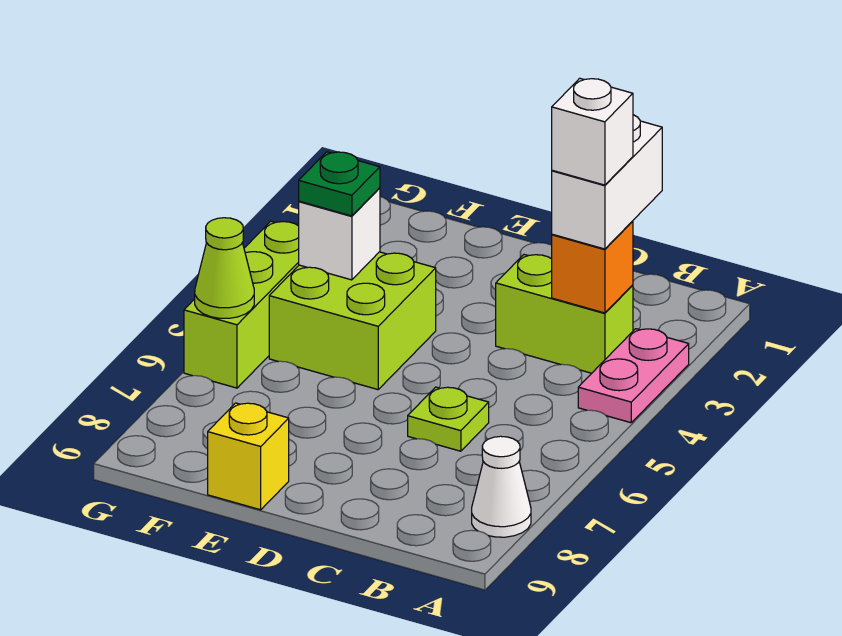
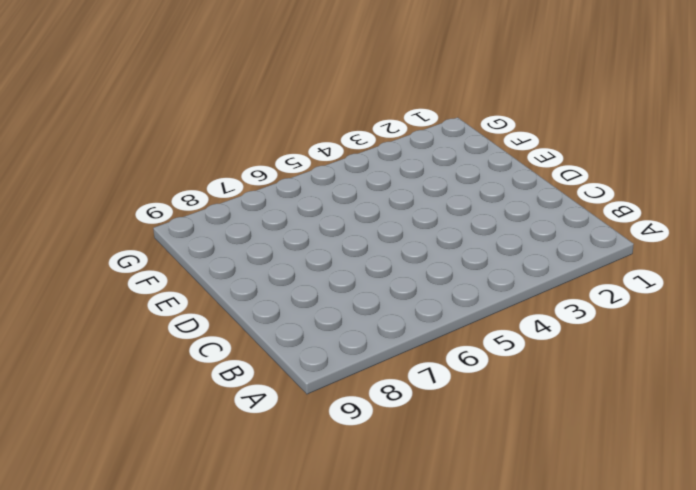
none -> pink 1x2 plate [578,329,689,423]
none -> white 1x1 cone [472,436,531,537]
none -> lime 1x2 brick [496,255,633,373]

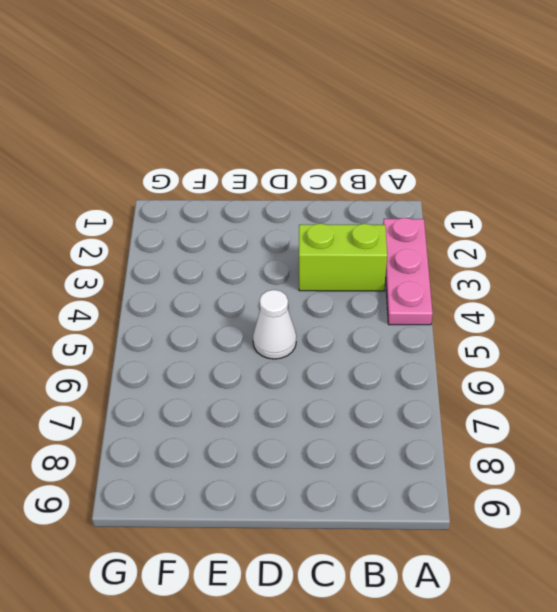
pink 1x3 plate [383,218,433,325] -> pink 1x2 plate [578,329,689,423]
white 1x1 cone [253,290,296,359] -> white 1x1 cone moved to [472,436,531,537]
none -> lime 1x1 plate [408,387,489,451]
none -> lime 2x2 brick [269,252,436,390]
none -> yellow 1x1 brick [208,403,289,510]

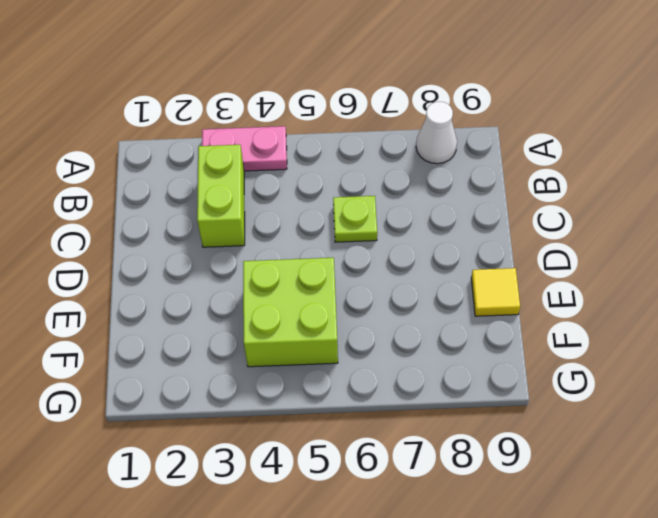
yellow 1x1 tile [471,268,520,316] -> yellow 1x1 brick [208,403,289,510]
none -> lime 1x3 brick [184,221,299,388]
none -> orange 1x1 brick [552,221,633,313]
none -> white 1x1 brick [299,188,380,280]

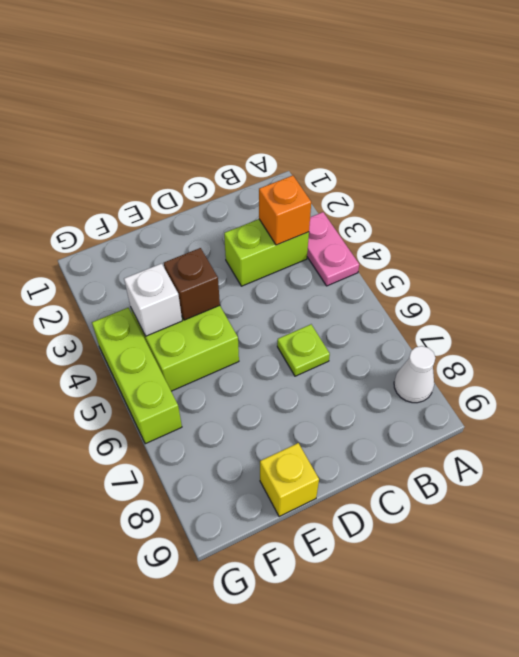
brown 1x1 brick [164,248,220,320] -> none
none -> lime 1x1 cone [195,218,254,318]
none -> white 1x2 brick [552,115,662,249]
none -> green 1x1 plate [299,152,380,216]

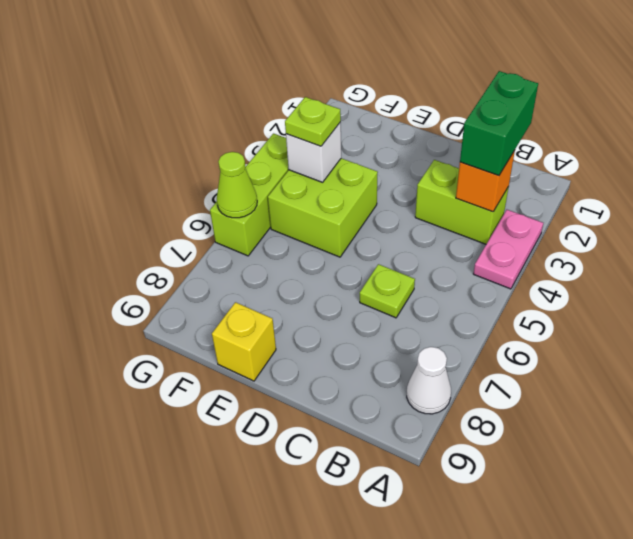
green 1x2 brick [460,71,538,175] -> white 1x2 brick [552,115,662,249]
lime 1x1 plate [285,97,341,146] -> green 1x1 plate [299,152,380,216]
none -> white 1x1 brick [552,78,633,185]

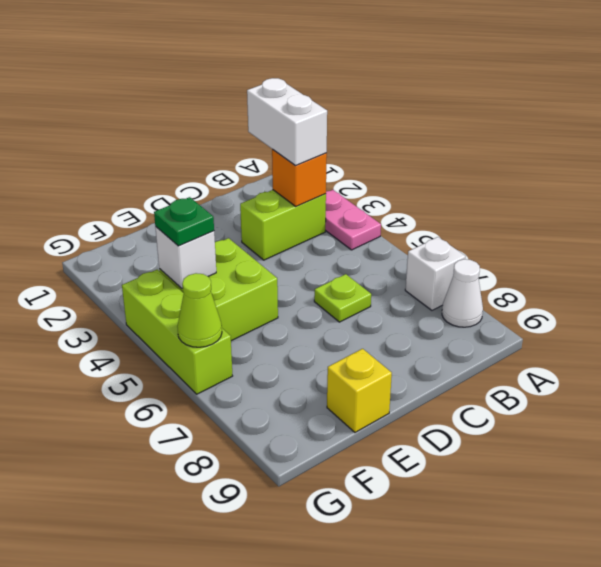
white 1x1 brick [405,237,466,310] -> white 1x1 brick moved to [552,78,633,185]

